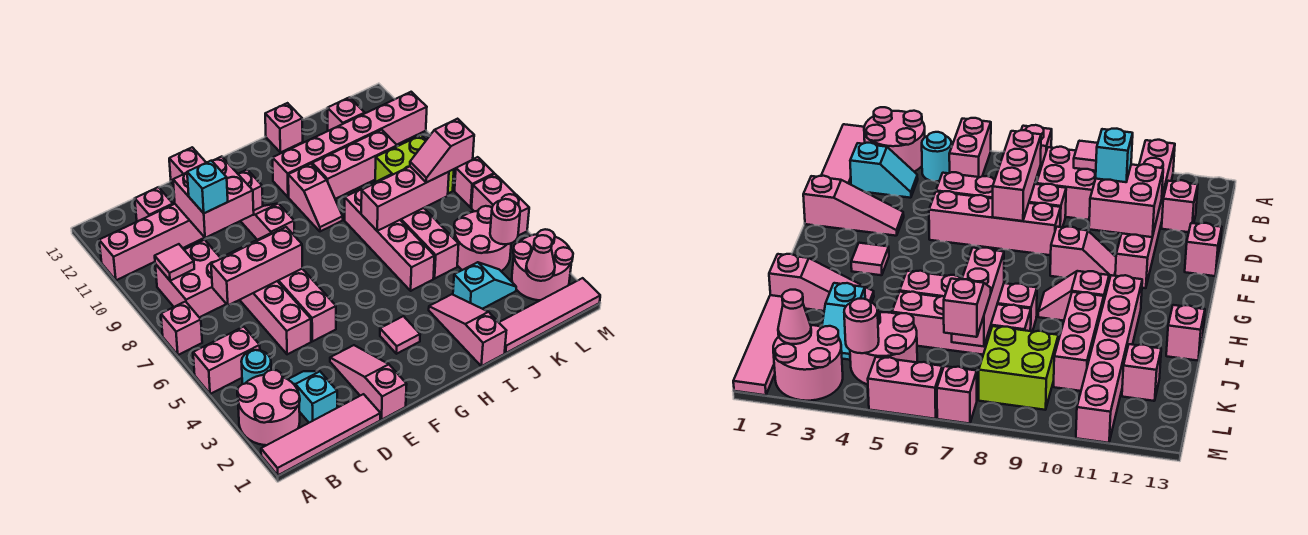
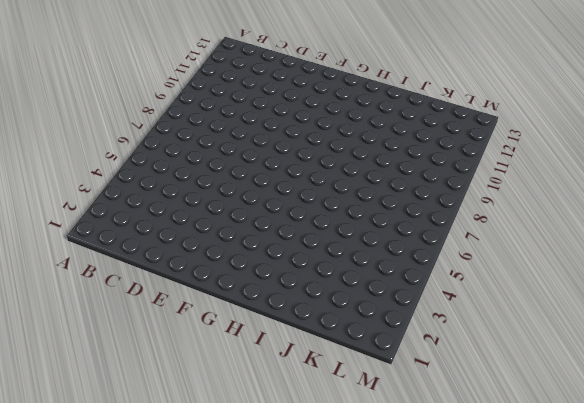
none -> pink 1x4 tile [261,394,381,475]
none -> pink 2x2 round brick [237,370,300,445]
none -> pink 1x2 brick [193,327,260,394]
none -> pink 1x1 brick [161,302,202,355]

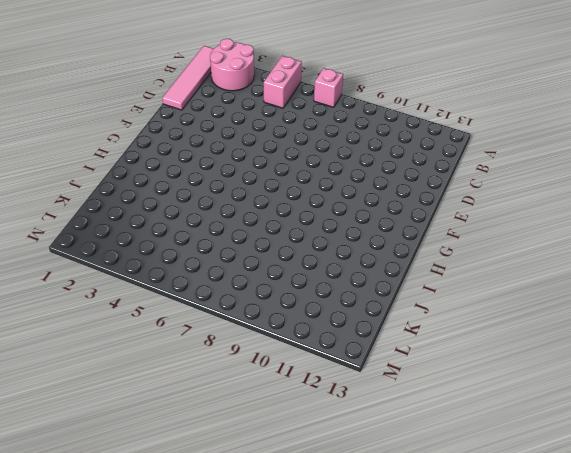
none -> pink 1x6 brick [99,170,263,280]
none -> cyan 1x1 round brick [241,350,271,384]
none -> pink 2x2 brick [155,240,226,317]
none -> cyan 1x2 slope [288,371,337,423]

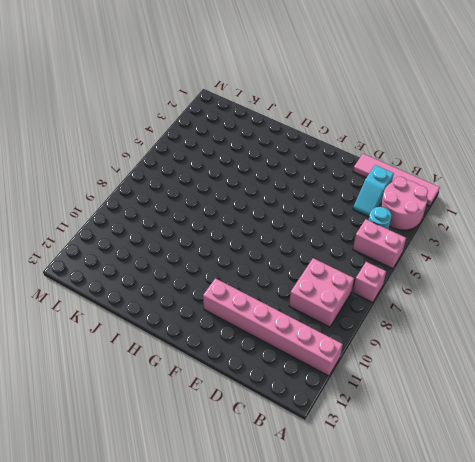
none -> pink 1x1 brick [135,187,173,222]
none -> pink 1x4 brick [222,246,311,354]
none -> pink 1x3 slope [330,345,407,420]
none -> pink 1x4 brick [247,234,336,341]

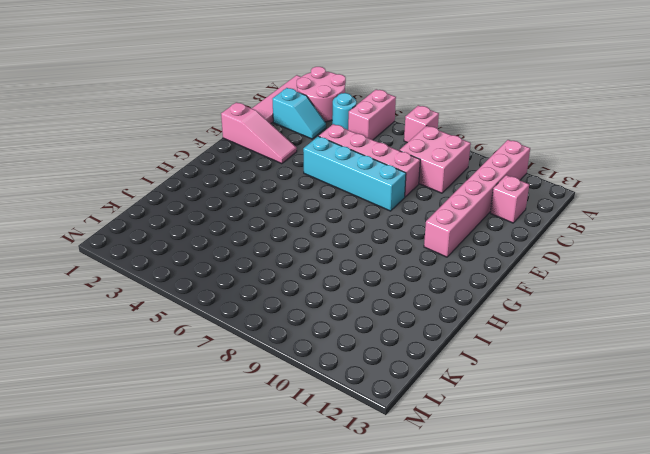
cyan 1x4 brick [303,136,406,211] -> pink 1x4 brick [247,234,336,341]
none -> pink 1x1 brick [169,147,206,184]
none -> pink 1x2 slope [241,203,294,240]
none -> pink 1x1 tile [380,316,420,354]
none -> pink 1x2 slope [288,164,343,231]

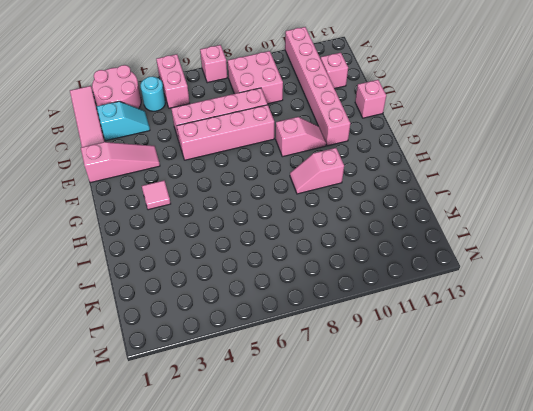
none -> pink 1x6 brick [273,92,427,197]
none -> pink 1x3 slope [429,294,506,366]
none -> pink 1x4 brick [345,186,435,291]
none -> pink 1x3 brick [312,130,397,199]

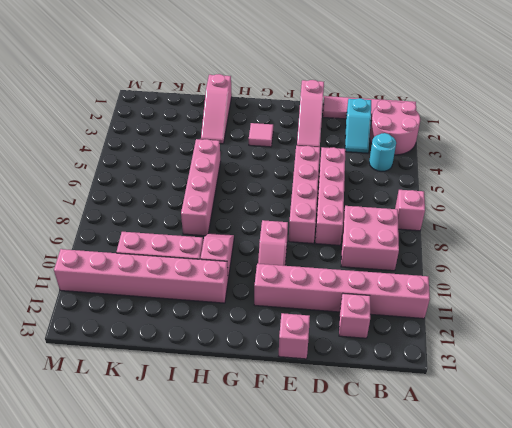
none -> pink 1x2 brick [193,327,260,394]
none -> pink 1x1 brick [265,103,303,152]
none -> pink 1x4 tile [499,278,600,353]
none -> cyan 1x2 slope [453,262,516,309]

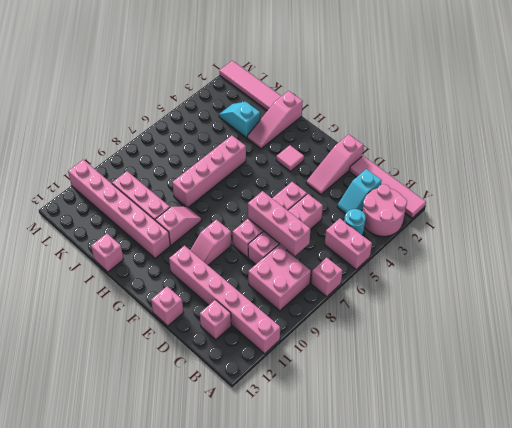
none -> pink 1x4 brick [369,175,459,278]
none -> pink 2x2 round brick [454,206,511,271]
none -> lime 2x2 brick [375,135,454,193]
none -> pink 1x1 brick [328,97,365,131]

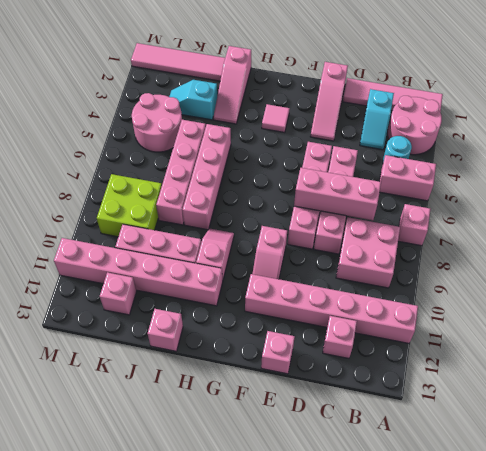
none -> pink 2x2 round brick [512,229,573,300]
none -> pink 1x2 brick [471,174,529,236]
none -> pink 1x1 brick [455,157,494,207]
none -> pink 1x1 tile [155,244,194,281]

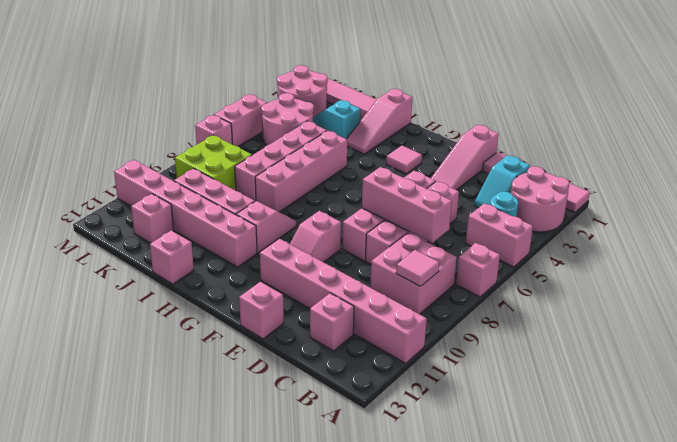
none -> pink 2x2 brick [173,157,254,238]
none -> pink 1x3 brick [361,166,449,231]
none -> pink 1x1 cone [526,235,555,281]
none -> pink 1x1 round brick [490,199,520,244]

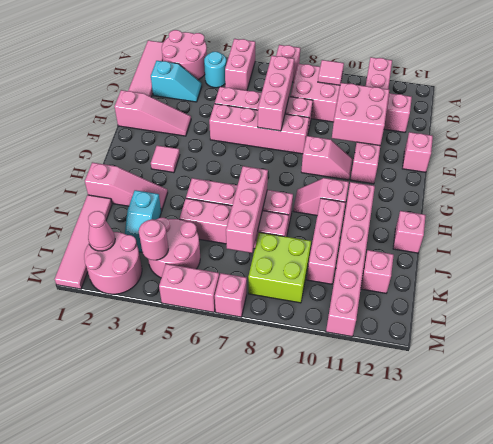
none -> cyan 1x1 brick [187,161,228,213]
none -> pink 1x2 slope [410,119,474,183]

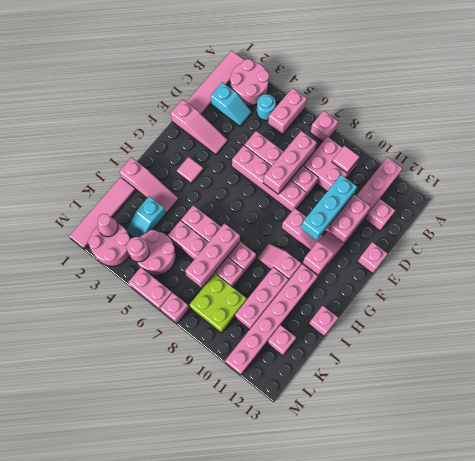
cyan 1x3 brick [301,175,357,241] -> cyan 1x1 brick [187,161,228,213]
pink 1x2 slope [303,231,343,275] -> pink 1x2 slope moved to [410,119,474,183]

